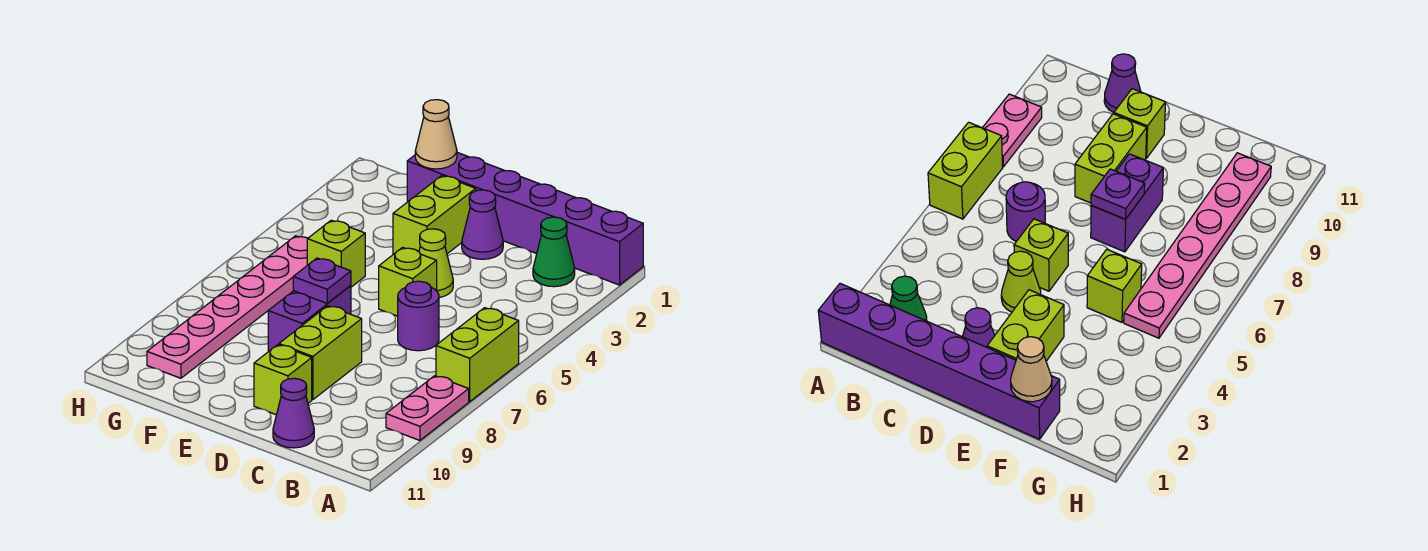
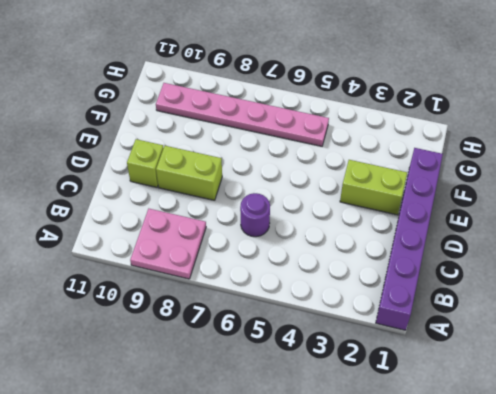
pink 2x2 plate [130,209,206,279] -> pink 1x2 plate [386,376,469,440]
none -> lime 1x2 brick [436,308,519,402]
none -> green 1x1 cone [533,217,575,287]
none -> purple 1x1 cone [273,378,314,448]

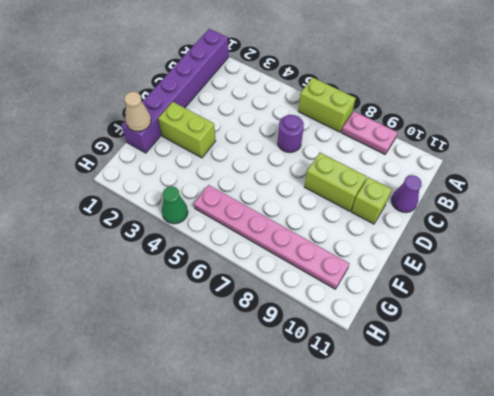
green 1x1 cone [162,186,188,224] -> green 1x1 cone moved to [533,217,575,287]
none -> purple 1x1 cone [462,190,503,259]
none -> lime 1x1 cone [419,229,453,298]
none -> lime 1x1 brick [379,247,437,316]

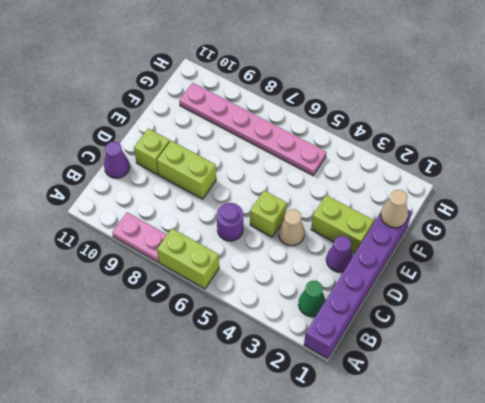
tan 1x1 cone [278,209,305,246] -> lime 1x1 cone [419,229,453,298]
none -> purple 1x2 brick [268,286,351,352]
none -> lime 1x1 brick [307,220,365,287]
none -> purple 1x1 plate [293,258,351,303]

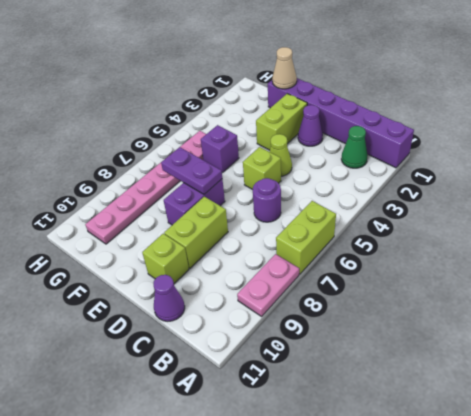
purple 1x2 plate [161,147,222,194] -> purple 1x1 plate [293,258,351,303]
purple 1x1 brick [201,125,239,173] -> lime 1x1 brick [307,220,365,287]

